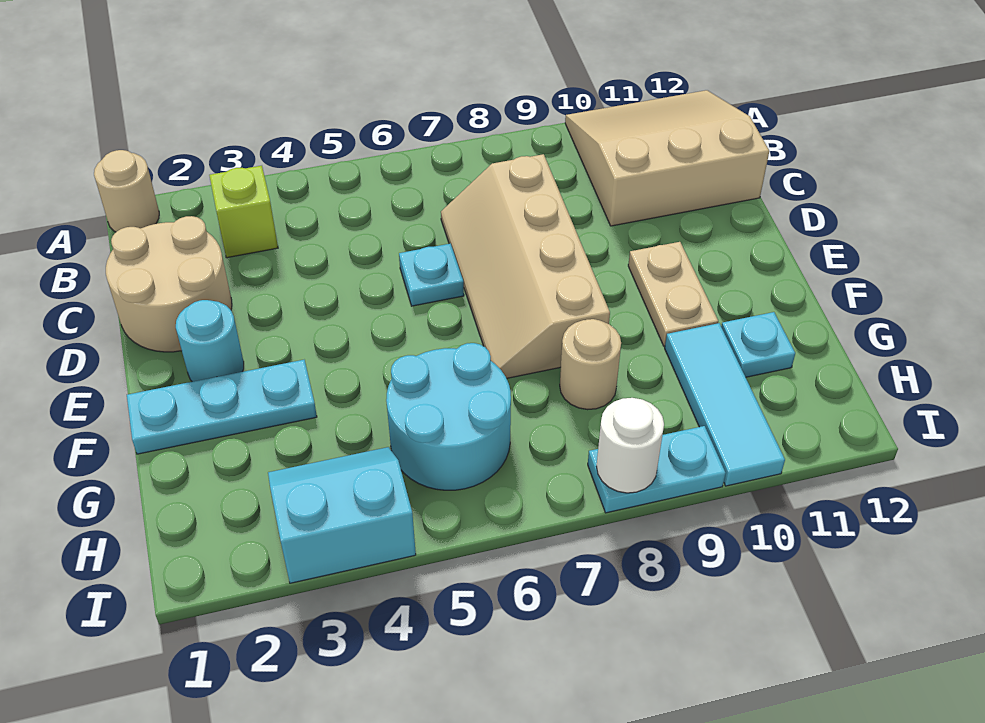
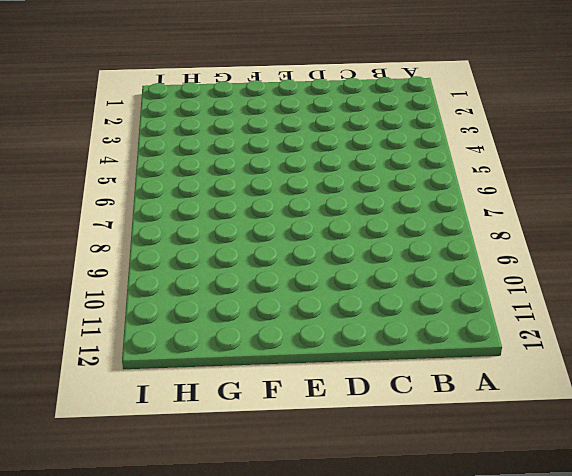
none -> tan 1x1 round brick [94,150,159,232]
none -> tan 3x3 slope [565,90,769,226]
none -> lime 1x1 brick [209,166,278,258]

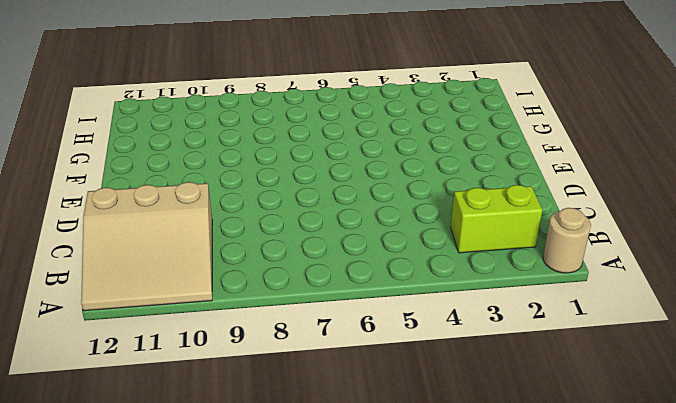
lime 1x2 brick [451,185,542,253] -> lime 1x1 brick [209,166,278,258]
none -> tan 2x2 round brick [106,216,232,352]
none -> tan 2x4 slope [441,154,610,378]
none -> cyan 1x1 plate [399,244,464,306]

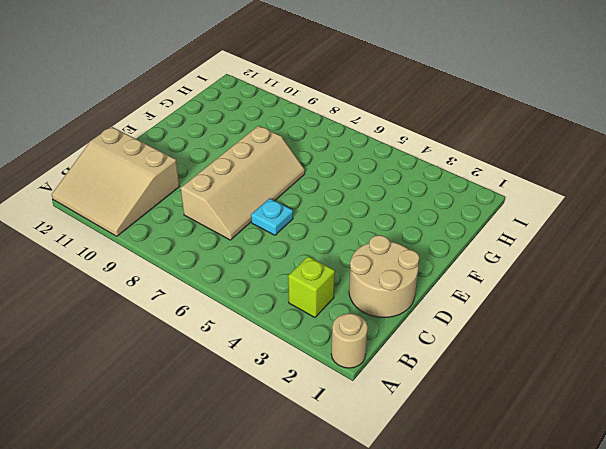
none -> cyan 1x1 round brick [176,300,244,382]
none -> tan 1x2 plate [628,242,718,346]
none -> cyan 1x3 plate [127,360,317,454]

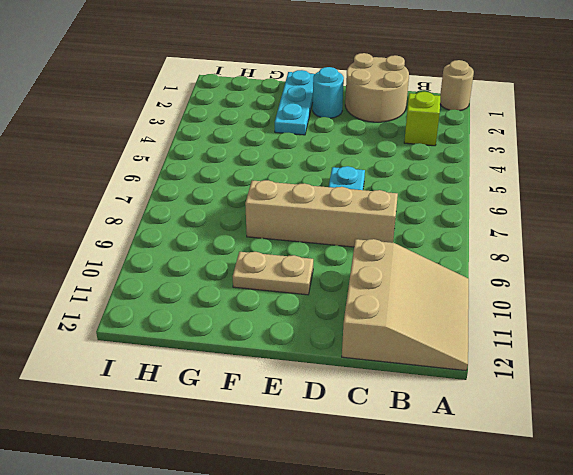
none -> cyan 2x2 round brick [386,343,511,490]
none -> tan 1x1 round brick [560,319,621,410]
none -> cyan 1x3 tile [665,323,785,486]

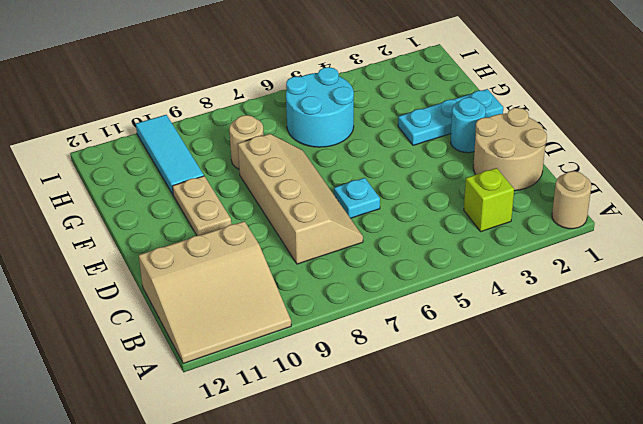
none -> cyan 1x1 plate [721,312,795,377]
none -> cyan 2x2 slope [268,447,416,583]
none -> cyan 1x2 plate [588,426,726,513]

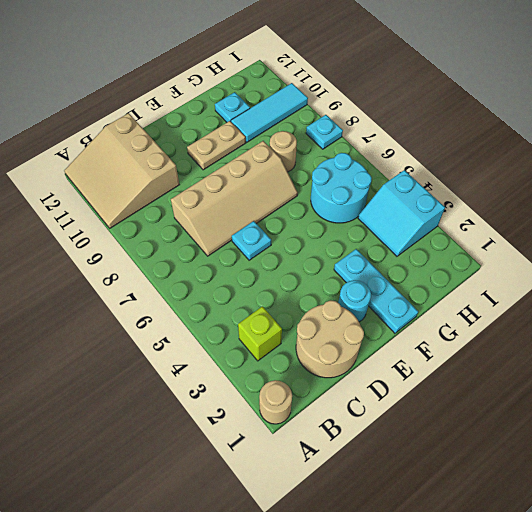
cyan 1x1 plate [306,115,343,149] -> cyan 1x2 plate [588,426,726,513]
none -> white 1x1 round brick [597,398,664,493]

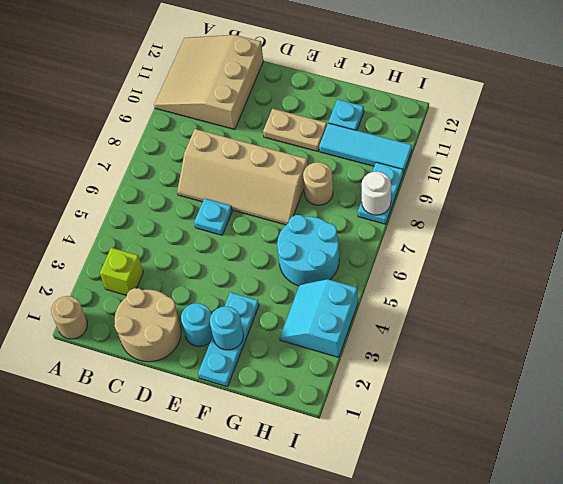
cyan 1x1 round brick [210,306,243,350] -> none

